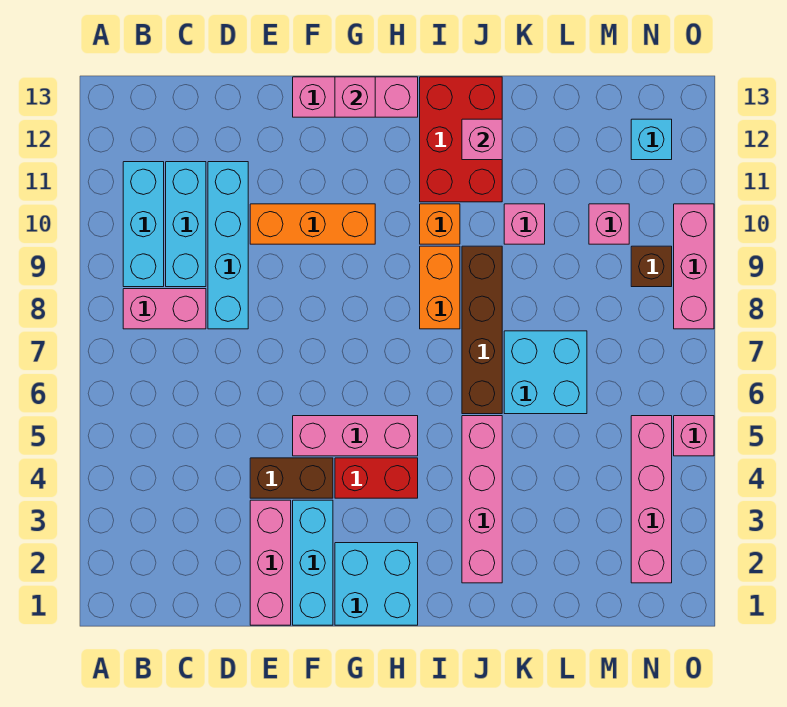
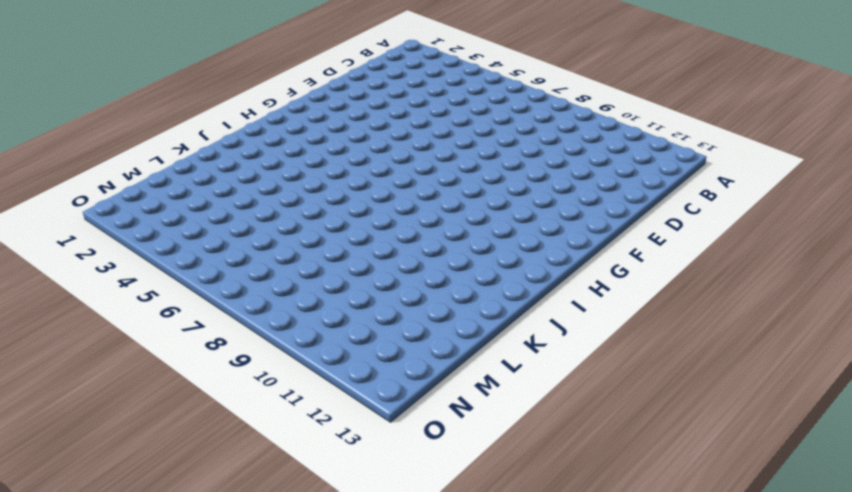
none -> pink 1x2 brick [123,289,206,329]
none -> cyan 1x3 brick [123,162,164,287]
none -> cyan 1x3 brick [166,162,206,287]

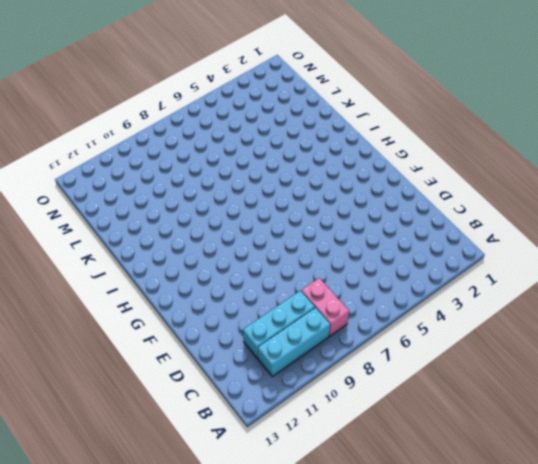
none -> cyan 1x4 brick [208,162,248,329]
none -> pink 1x3 brick [250,500,291,625]
none -> brown 1x2 brick [250,458,333,498]

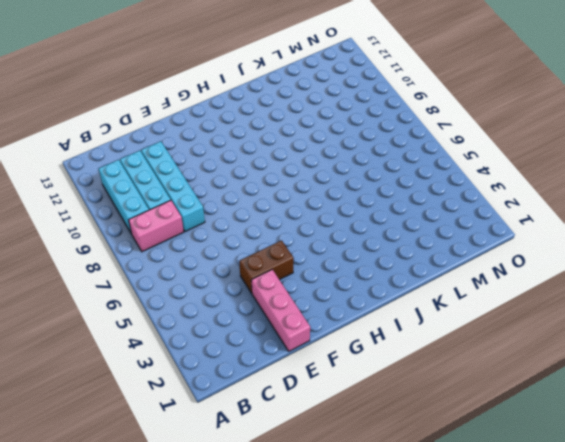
none -> orange 1x3 brick [250,204,375,244]
none -> cyan 1x3 brick [293,500,333,625]
none -> pink 1x3 brick [293,416,418,456]

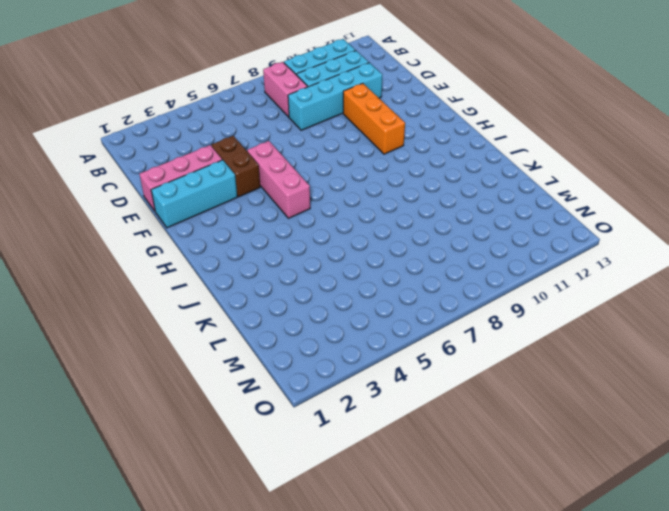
none -> pink 1x3 brick [293,77,418,117]
none -> cyan 2x2 brick [335,543,418,625]
none -> red 1x2 brick [335,458,418,498]

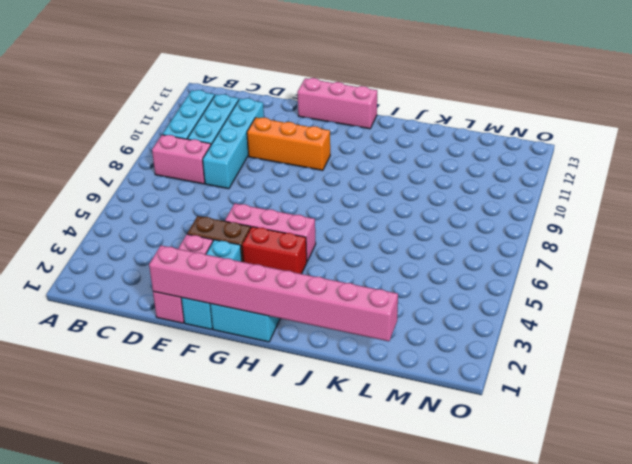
pink 1x8 brick [149,246,398,341] -> none
none -> orange 1x2 brick [420,246,460,329]
none -> orange 1x1 brick [420,204,460,244]
none -> red 2x3 brick [420,77,502,202]

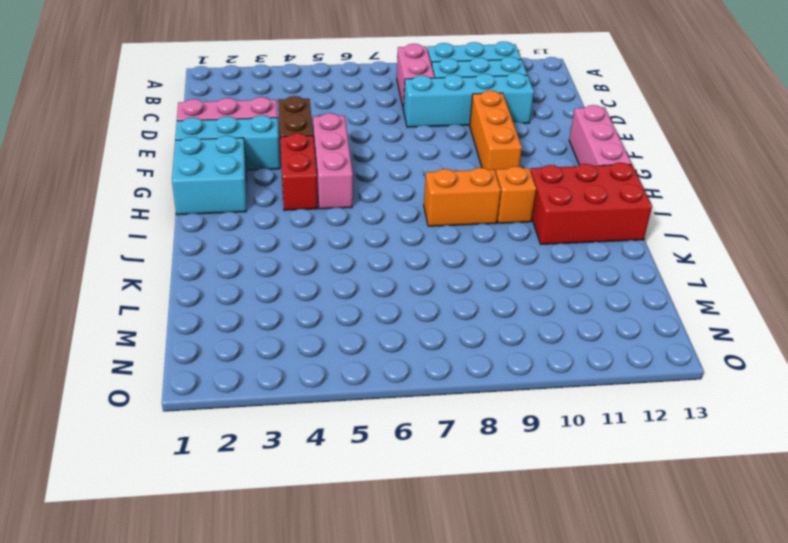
none -> pink 1x4 brick [462,416,502,583]
none -> brown 1x4 brick [462,246,502,414]
none -> cyan 2x2 brick [504,331,587,414]

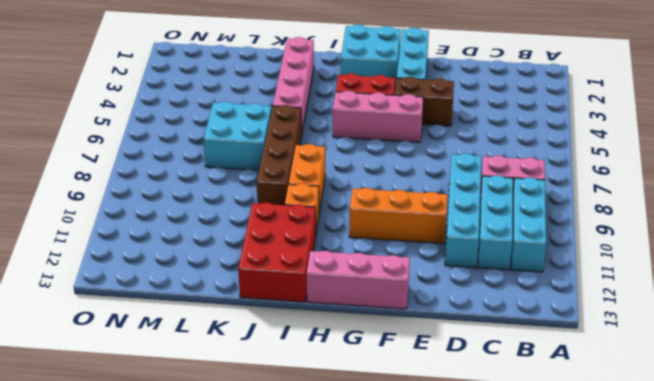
none -> pink 1x3 brick [250,500,291,625]
none -> pink 1x1 brick [504,204,545,244]
none -> pink 1x1 brick [589,204,629,244]

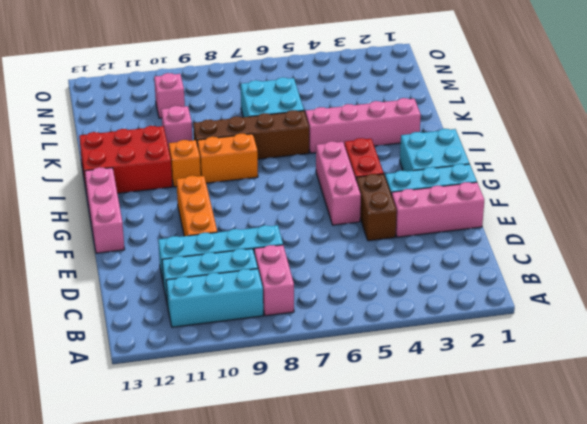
none -> pink 1x4 brick [631,416,672,583]
none -> brown 1x1 brick [631,246,672,287]
none -> cyan 1x1 brick [631,119,672,160]

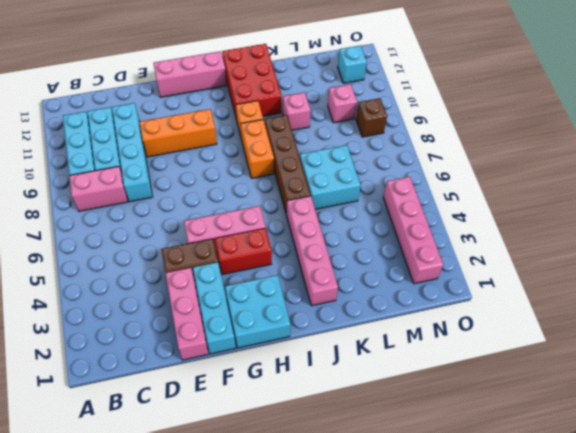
none -> pink 1x1 brick [674,416,714,456]
none -> pink 1x3 brick [674,204,714,329]
none -> pink 1x1 brick [335,77,375,117]

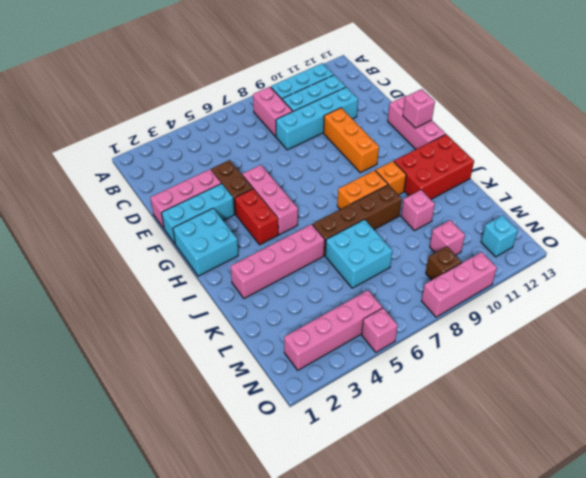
none -> pink 1x1 brick [462,119,502,160]

